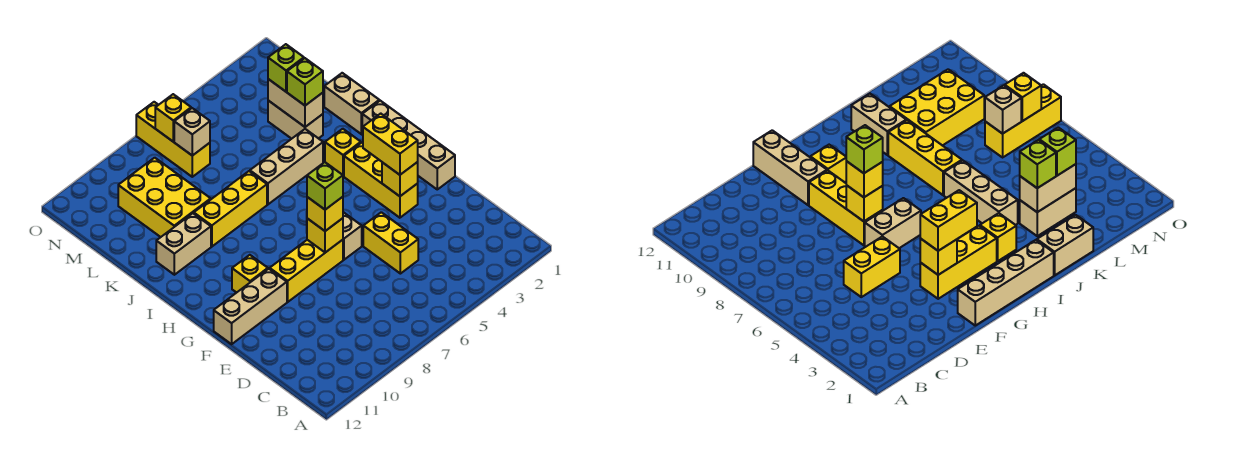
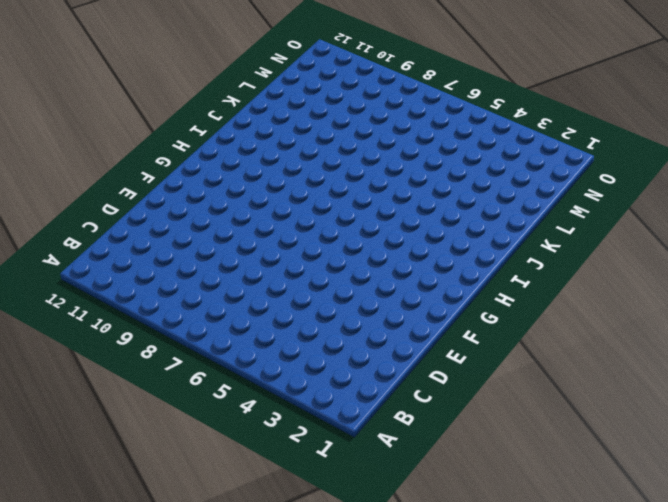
none -> yellow 1x2 brick [363,212,418,274]
none -> tan 1x4 brick [362,101,455,189]
none -> yellow 1x3 brick [344,143,418,218]

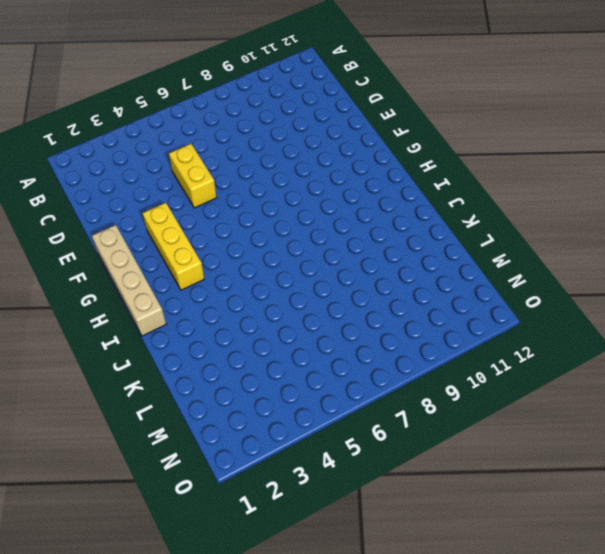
none -> tan 1x2 brick [343,212,362,260]
none -> yellow 1x3 brick [270,240,343,302]
none -> tan 1x3 brick [214,269,287,344]

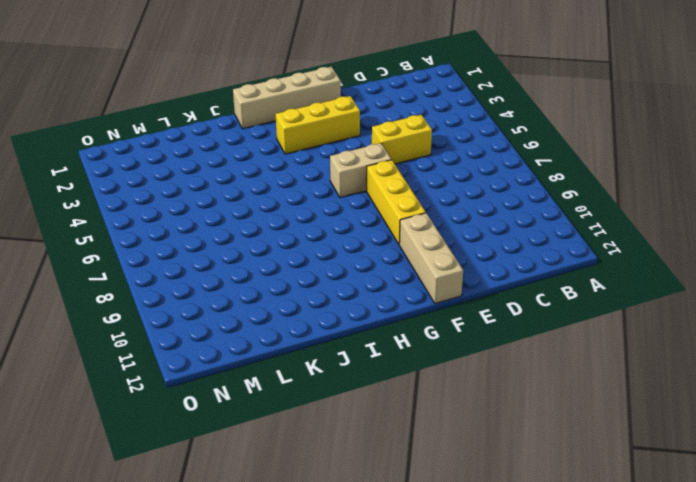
none -> yellow 1x1 brick [232,255,268,293]
none -> yellow 1x1 brick [325,129,361,176]
none -> tan 1x2 brick [324,73,379,134]

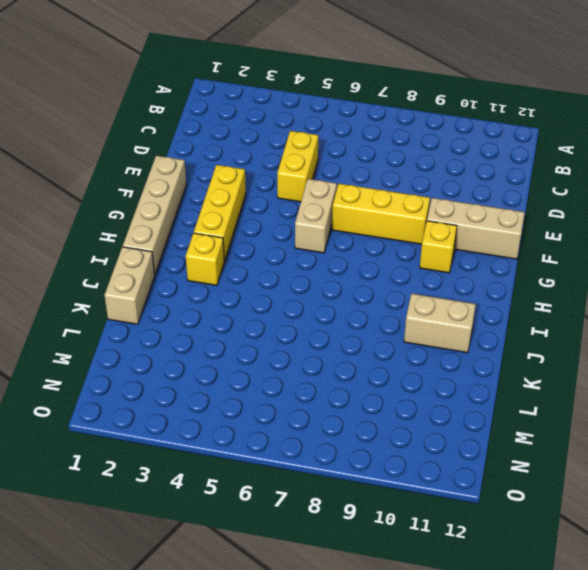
none -> tan 1x3 brick [250,129,323,204]
none -> yellow 1x3 brick [194,171,267,247]
none -> tan 1x2 brick [268,101,323,139]

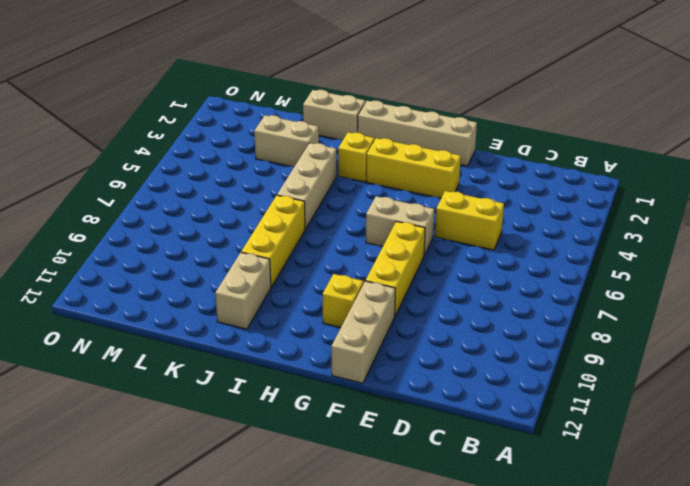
none -> yellow 2x3 brick [118,158,211,237]
none -> yellow 1x3 brick [136,102,210,177]
none -> yellow 1x1 brick [382,162,418,196]

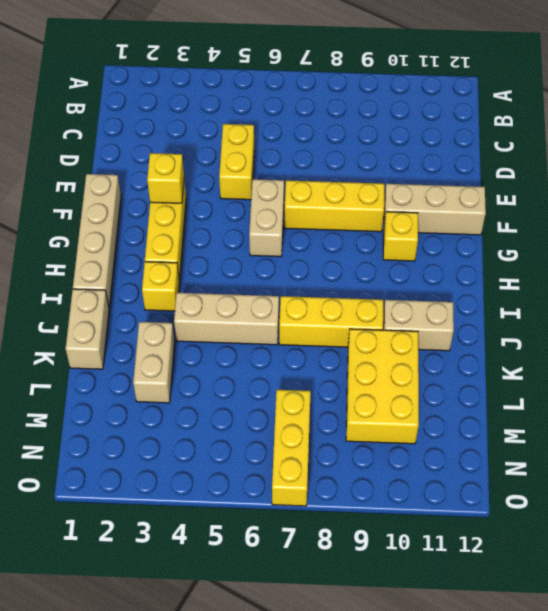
none -> yellow 1x1 brick [307,218,343,253]
none -> tan 1x2 brick [268,79,323,127]
none -> tan 1x1 brick [174,108,210,156]

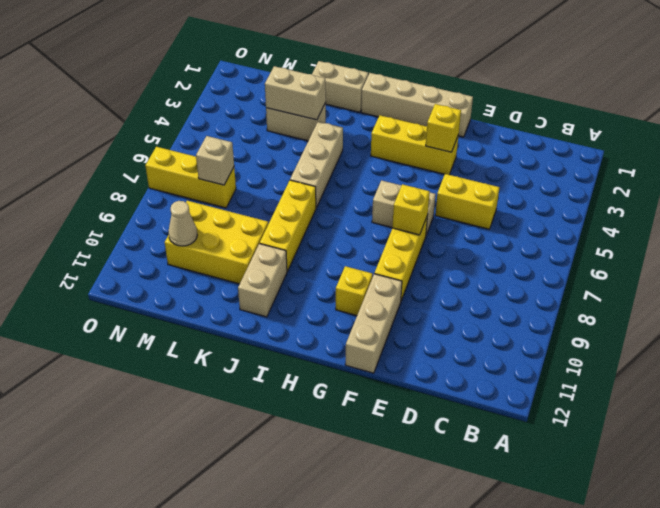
tan 1x1 cone [168,201,197,246] -> none
none -> yellow 1x1 brick [325,129,361,176]
none -> yellow 1x1 brick [155,94,191,142]
none -> yellow 1x2 brick [363,114,418,175]

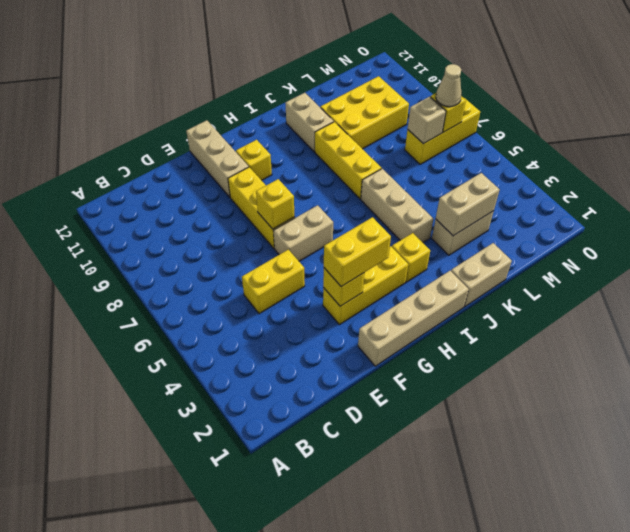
tan 1x1 cone [436,64,462,107] -> none
none -> yellow 1x1 brick [307,197,343,231]
none -> lime 1x1 brick [287,58,323,106]
none -> lime 1x1 brick [268,44,304,92]

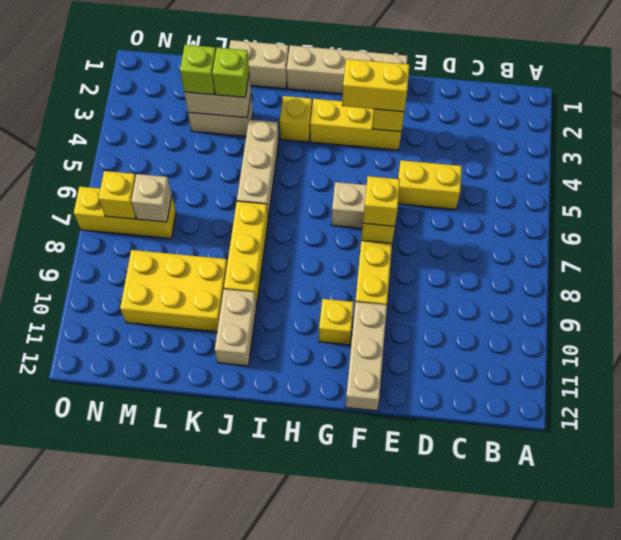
none -> lime 1x1 brick [307,162,343,210]

